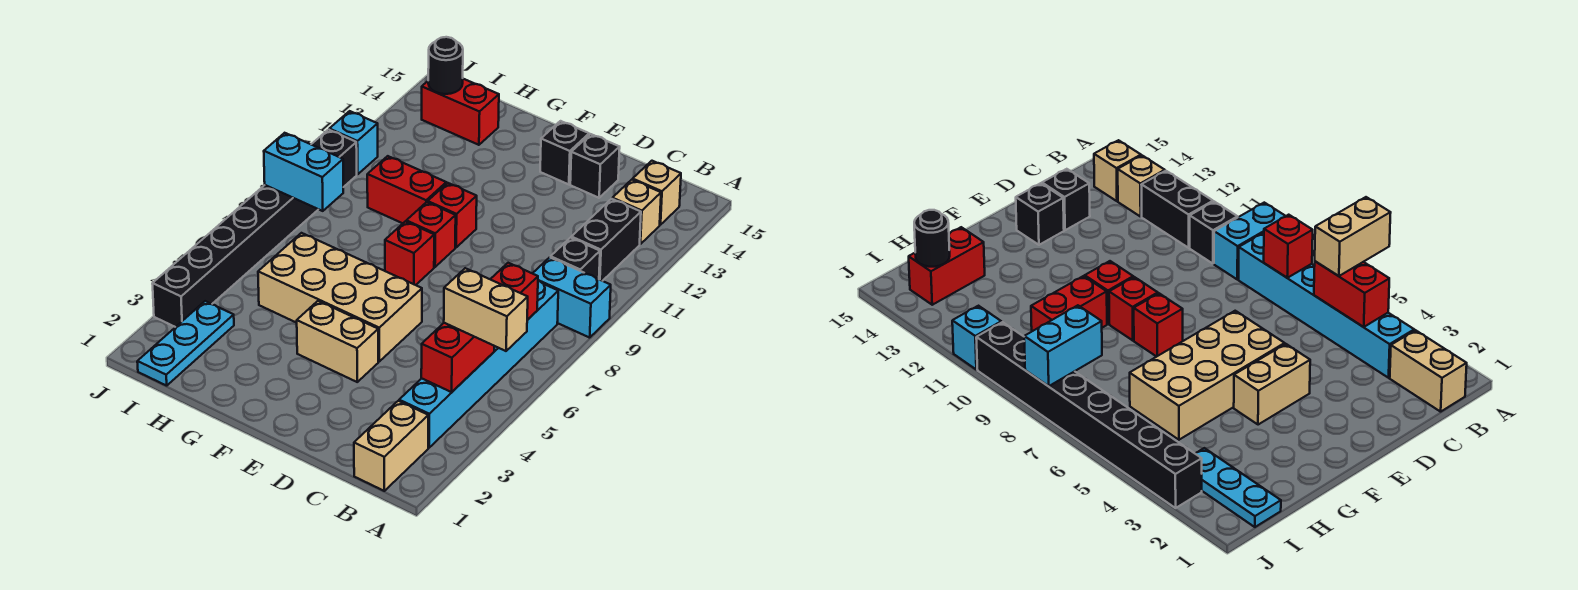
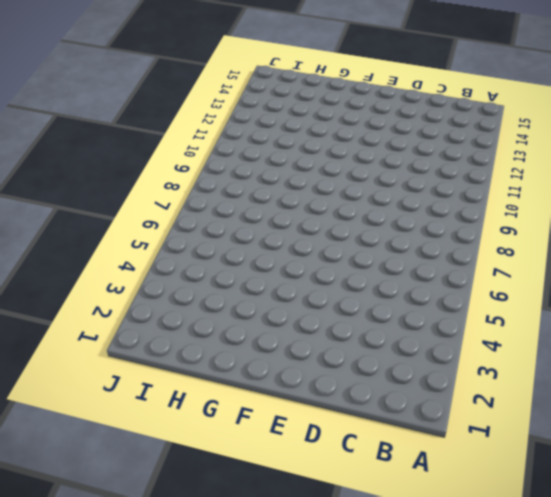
none -> cyan 1x2 brick [533,257,611,338]
none -> tan 1x2 brick [354,401,428,491]
none -> cyan 1x6 brick [399,281,558,448]

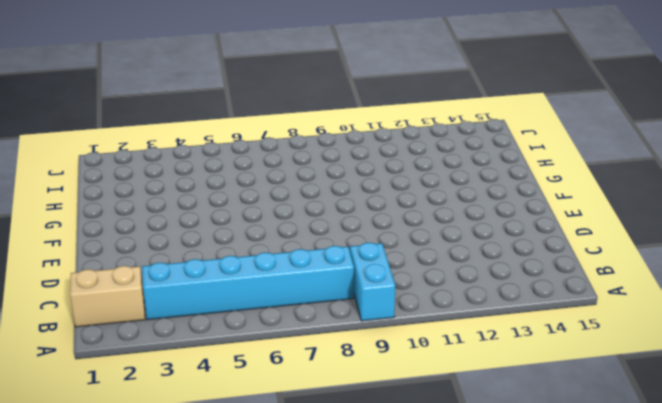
none -> black 1x1 brick [551,238,600,279]
none -> black 1x2 brick [571,199,641,281]
none -> tan 1x1 brick [612,180,661,244]

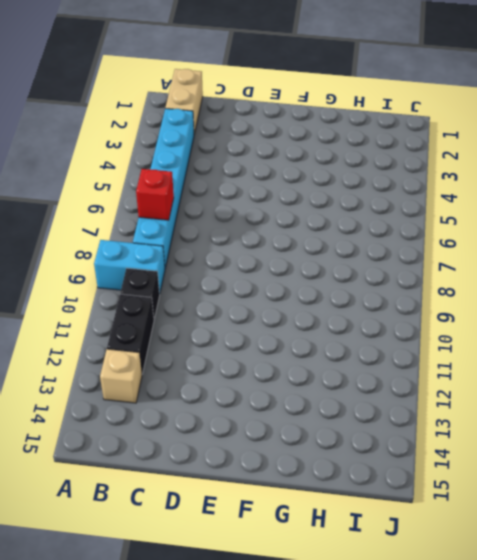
none -> tan 1x1 brick [633,161,681,225]
none -> black 1x1 brick [570,134,620,198]
none -> tan 1x2 brick [297,301,378,382]

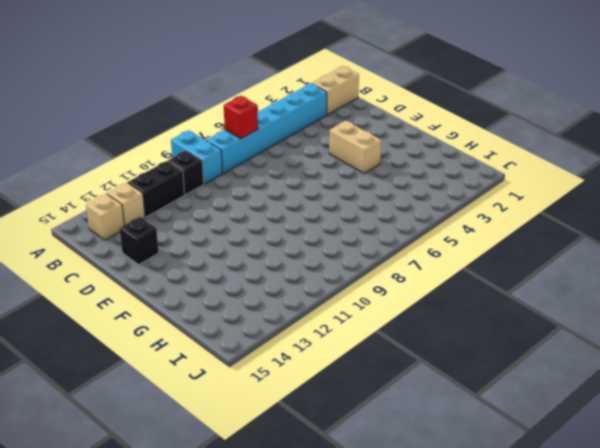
none -> tan 2x4 brick [258,233,422,361]
none -> black 1x1 brick [540,121,589,185]
none -> red 1x1 brick [385,221,434,285]

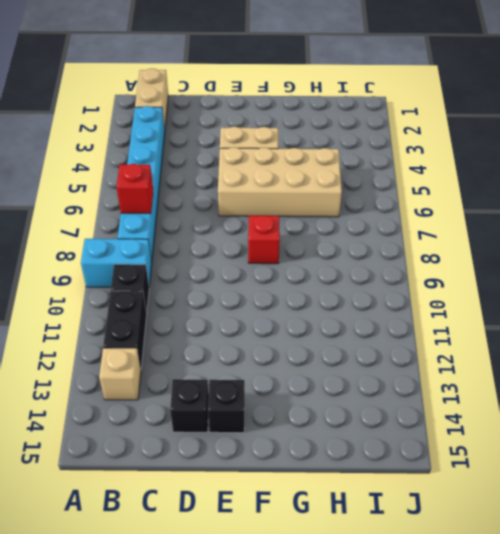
none -> tan 1x1 brick [633,161,681,225]
none -> red 1x1 brick [406,202,456,267]
none -> red 1x1 brick [428,183,477,247]

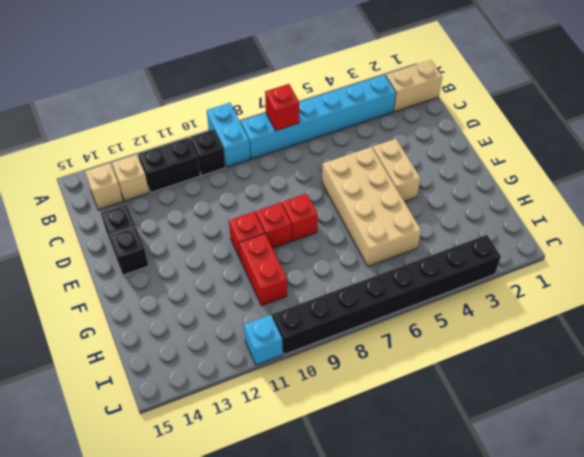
none -> red 1x2 brick [422,79,499,145]
none -> cyan 1x3 plate [137,301,234,386]
none -> red 1x2 brick [421,323,494,392]

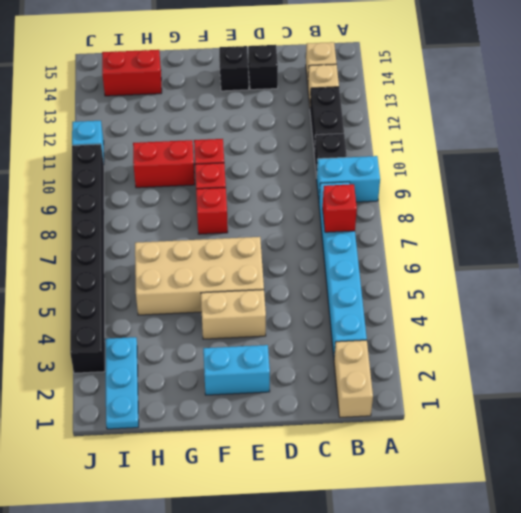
cyan 1x2 brick [203,345,270,395] -> cyan 1x2 brick moved to [264,133,343,211]
none -> red 1x2 brick [421,323,494,392]
none -> black 1x1 round brick [428,37,463,94]
none -> tan 1x2 brick [444,268,528,351]

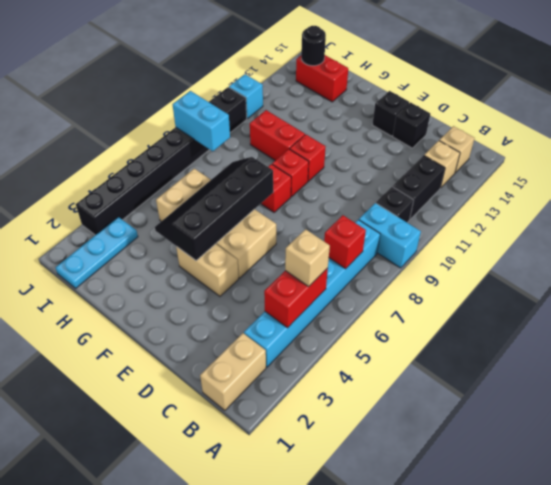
tan 1x1 brick [285,229,330,286] -> tan 1x2 brick [444,268,528,351]
black 2x4 slope [155,157,273,260] -> none

